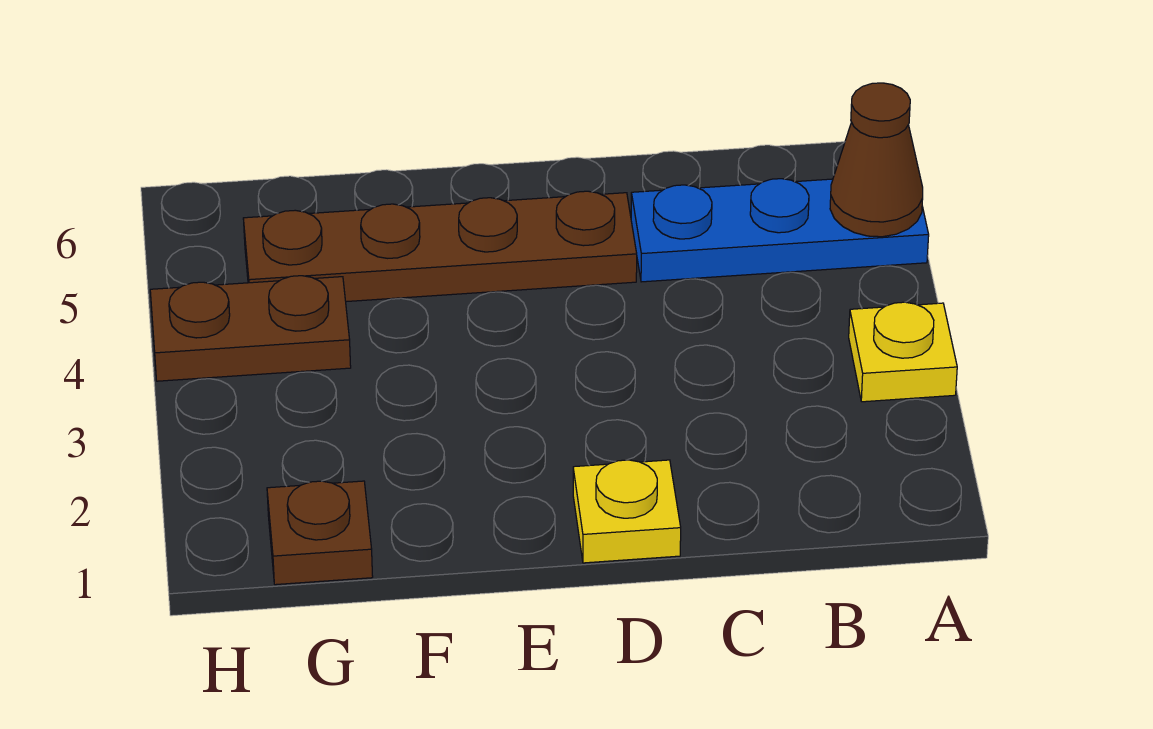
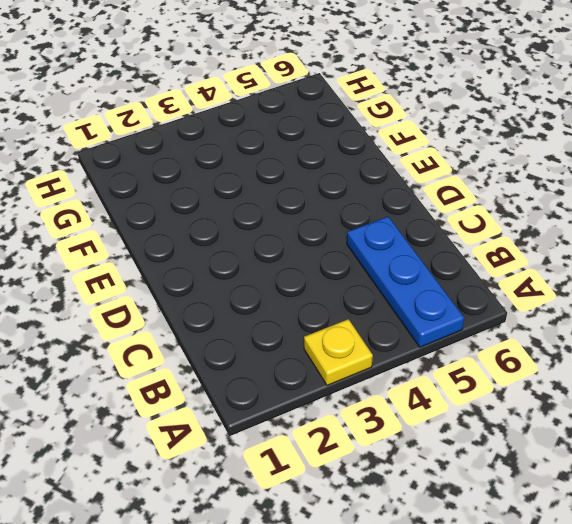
none -> yellow 1x1 plate [573,460,681,563]
none -> brown 1x4 plate [243,191,637,302]

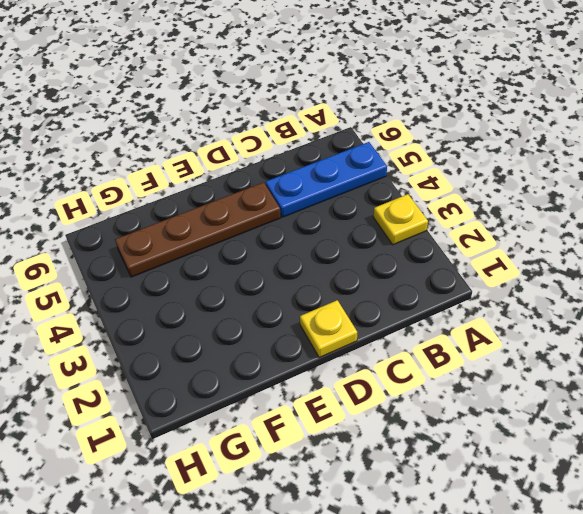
none -> brown 1x1 plate [267,481,373,585]
none -> brown 1x2 plate [150,276,351,381]

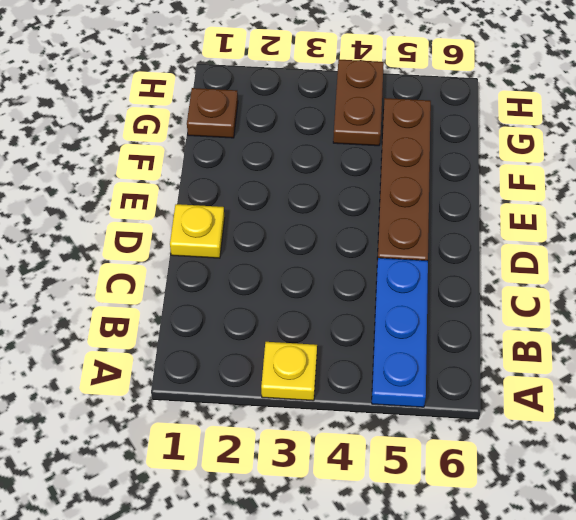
none -> brown 1x1 cone [830,83,923,237]

